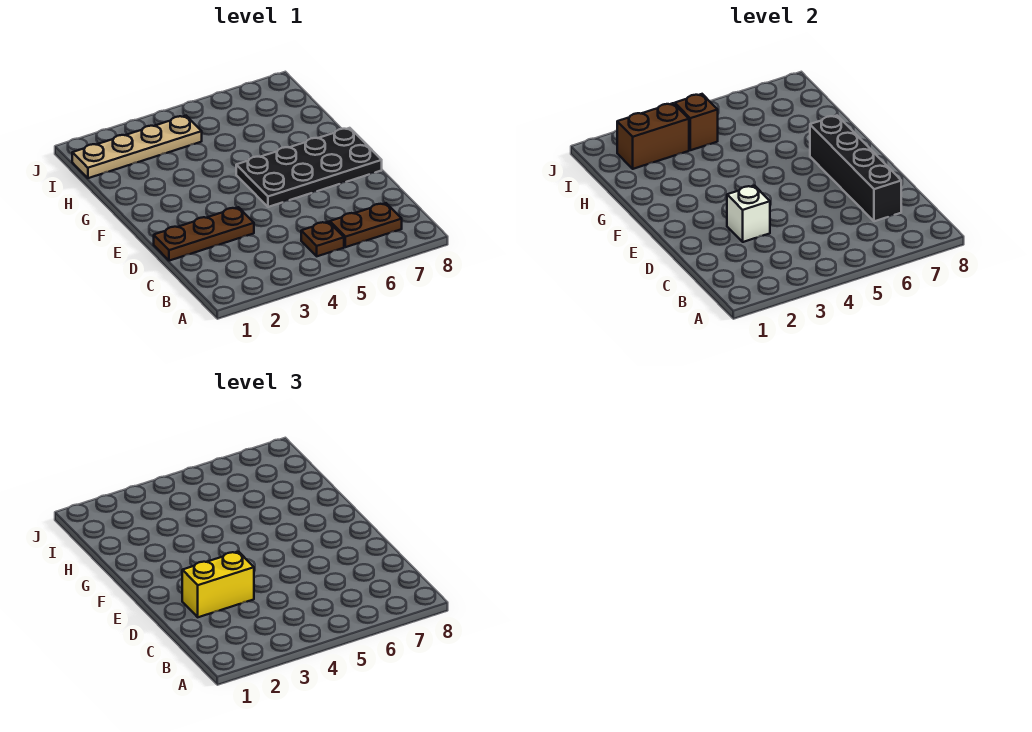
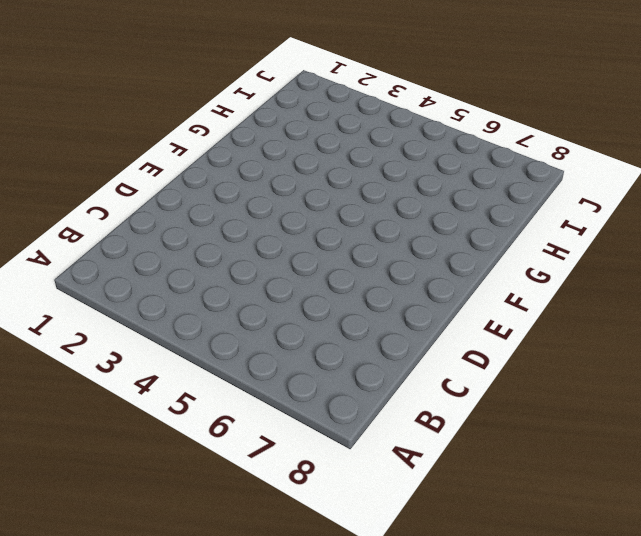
none -> brown 1x1 plate [301,222,344,256]
none -> brown 1x2 plate [330,203,402,247]

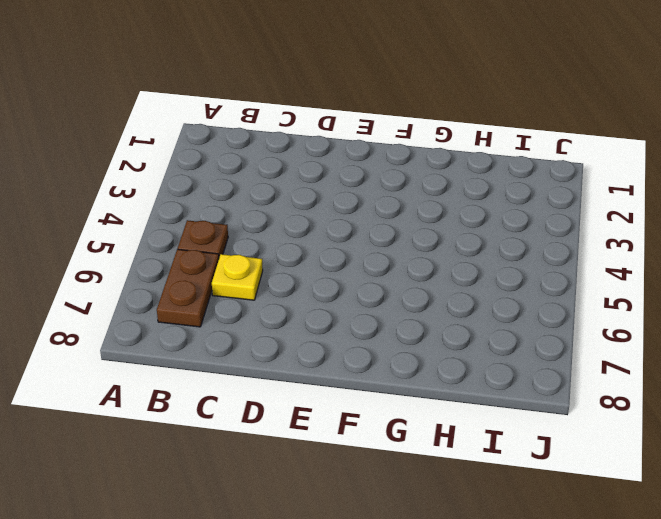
yellow 1x1 plate [212,254,263,300] -> none
none -> brown 1x3 plate [154,207,254,261]
none -> black 2x4 plate [236,128,382,207]

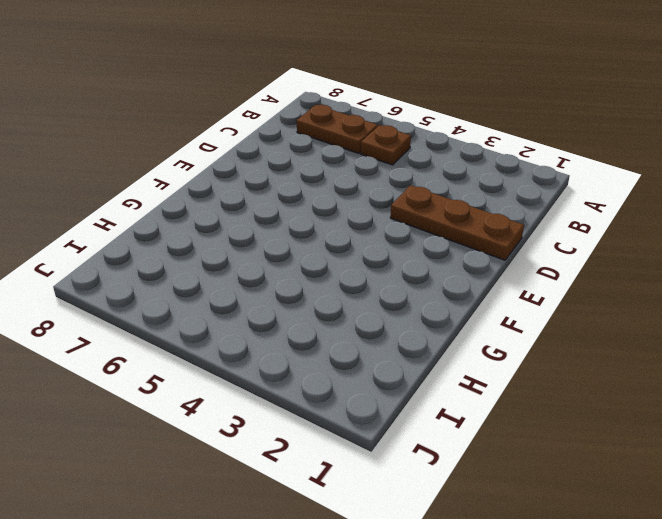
none -> black 2x4 plate [236,128,382,207]
none -> tan 1x4 plate [72,116,202,178]

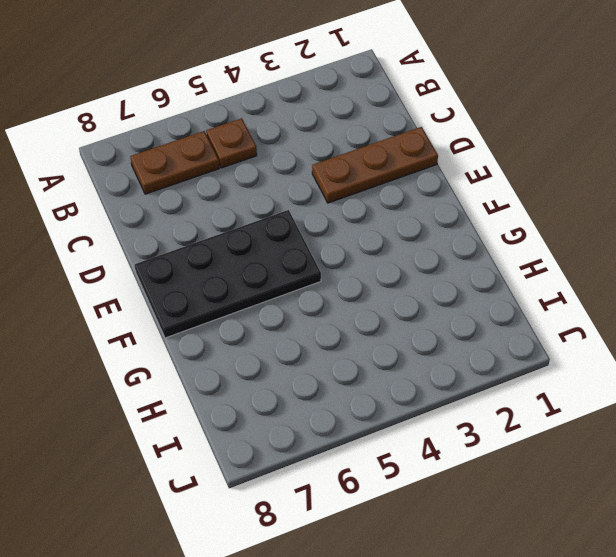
none -> tan 1x4 plate [72,116,202,178]
none -> black 1x4 brick [810,116,901,221]

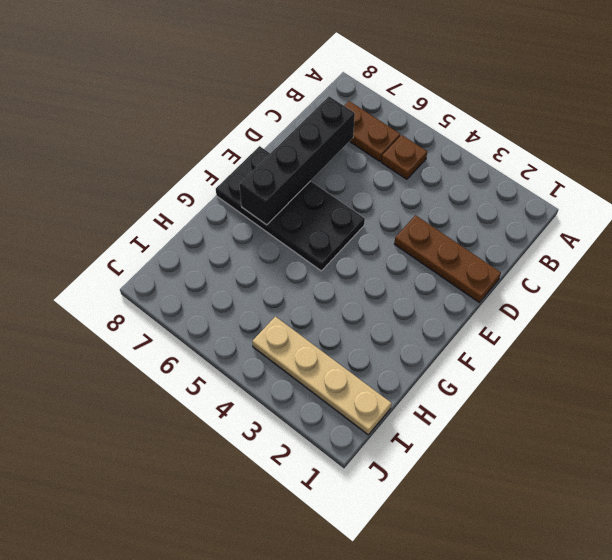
none -> white 1x1 brick [727,186,770,242]
none -> brown 1x2 brick [617,103,689,169]

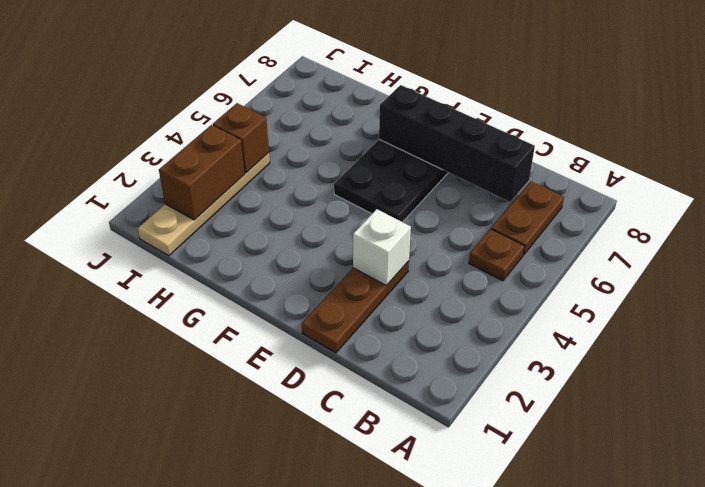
none -> yellow 1x2 brick [182,552,254,617]

